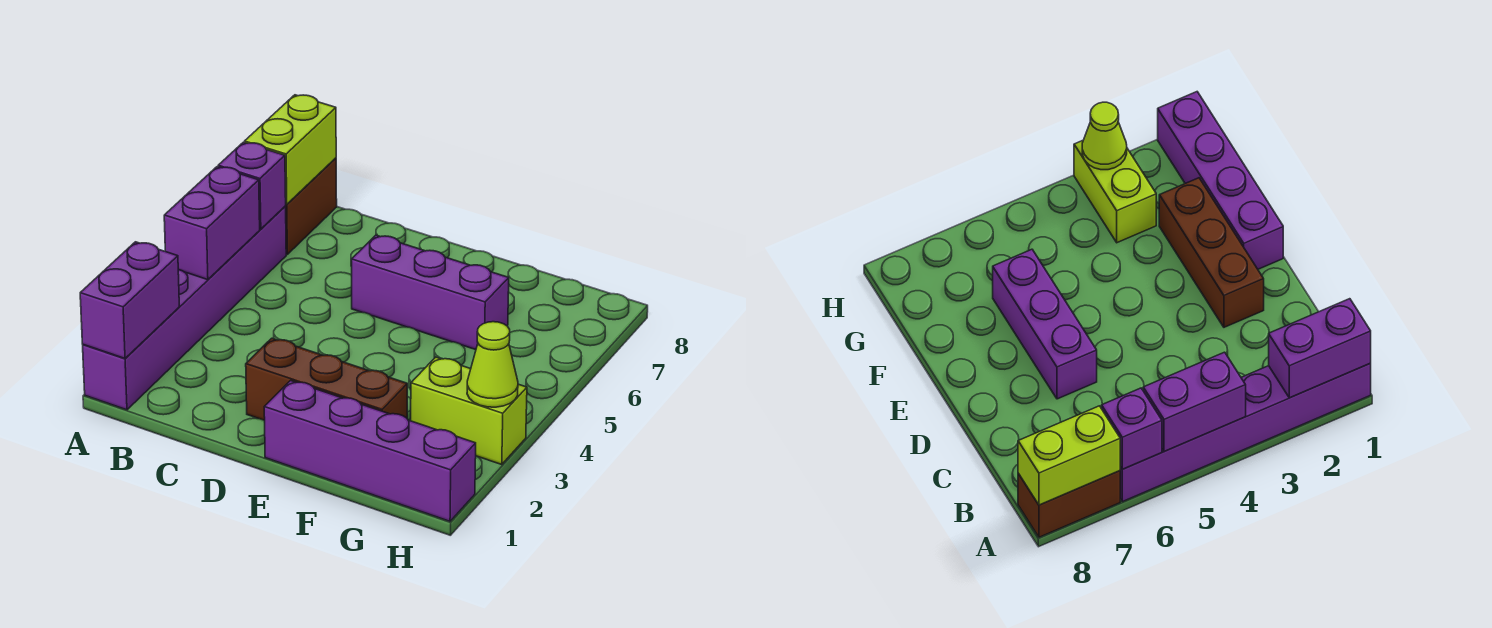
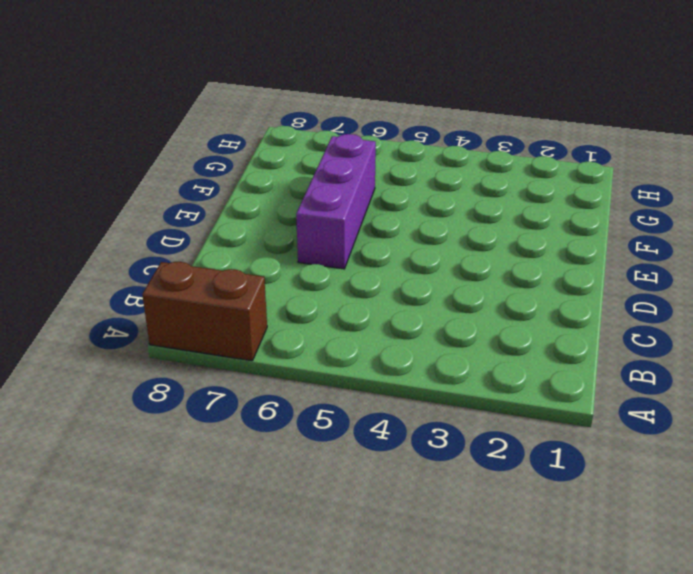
none -> purple 1x6 brick [83,206,286,410]
none -> brown 1x3 brick [246,338,407,421]

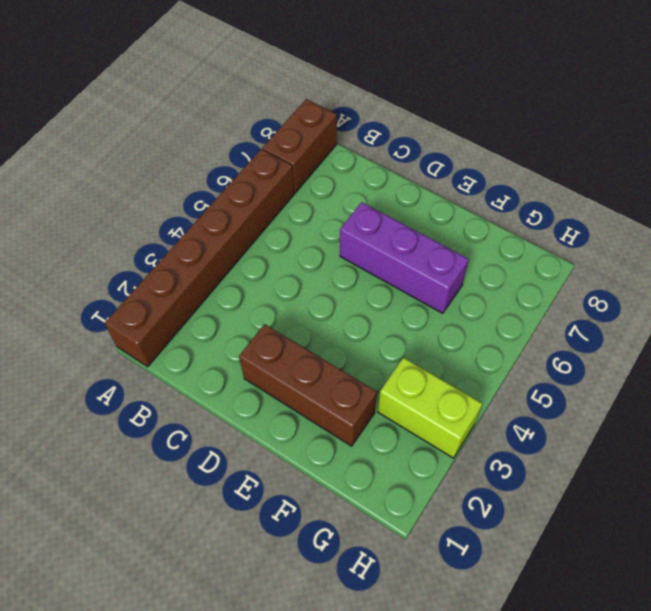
brown 1x6 brick [105,149,294,367] -> purple 1x6 brick [83,206,286,410]
none -> purple 1x4 brick [264,381,476,521]
none -> purple 1x2 brick [80,242,179,358]

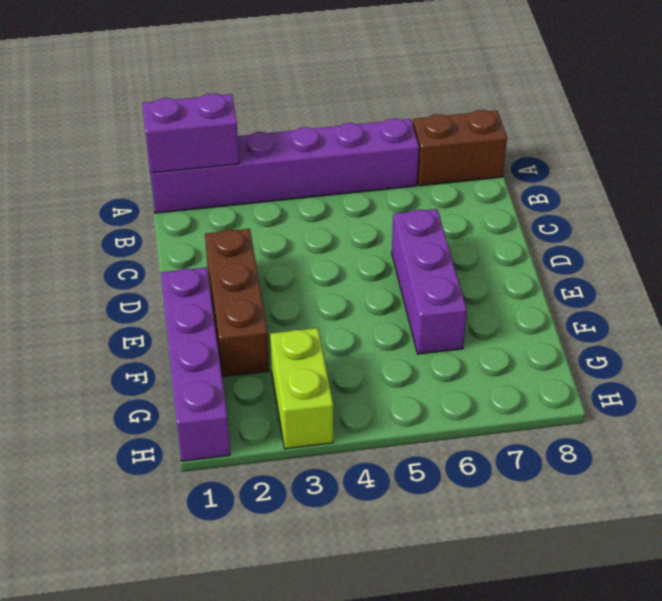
none -> purple 1x2 brick [164,167,260,280]
none -> purple 1x1 brick [218,142,286,229]

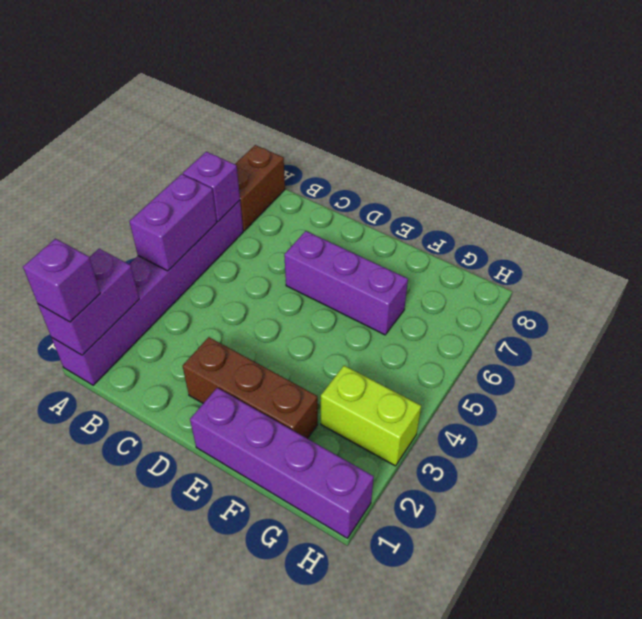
purple 1x1 brick [23,239,100,322] -> none
none -> lime 1x2 brick [245,95,336,204]
none -> lime 1x1 cone [467,322,518,407]

